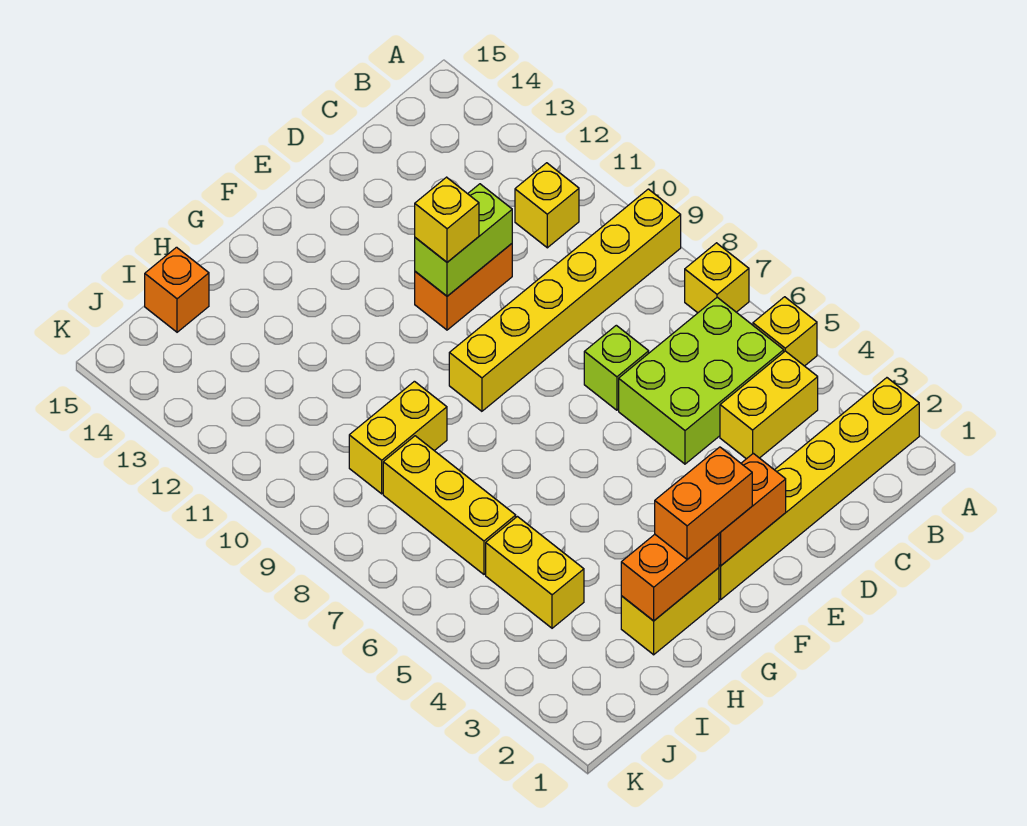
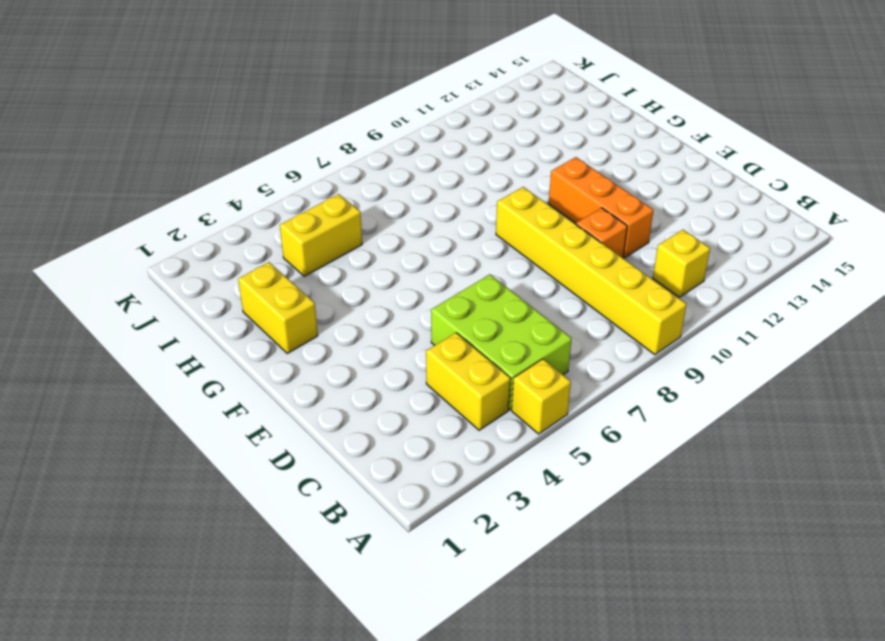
orange 1x1 brick [576,208,627,258] -> orange 1x1 brick moved to [145,247,209,332]
orange 1x3 brick [549,157,653,258] -> orange 1x2 brick [415,244,512,330]
none -> yellow 1x6 brick [719,378,919,600]
none -> yellow 1x1 brick [685,243,749,313]
none -> lime 1x1 brick [584,325,649,410]

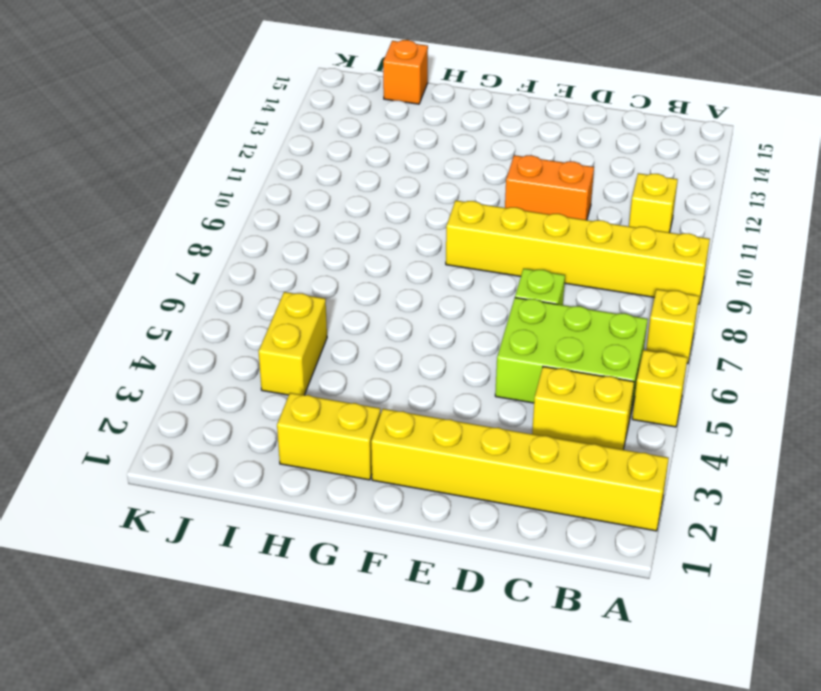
none -> yellow 1x2 brick [349,381,447,494]
none -> yellow 1x3 brick [383,436,516,574]
none -> lime 1x2 brick [415,184,512,296]

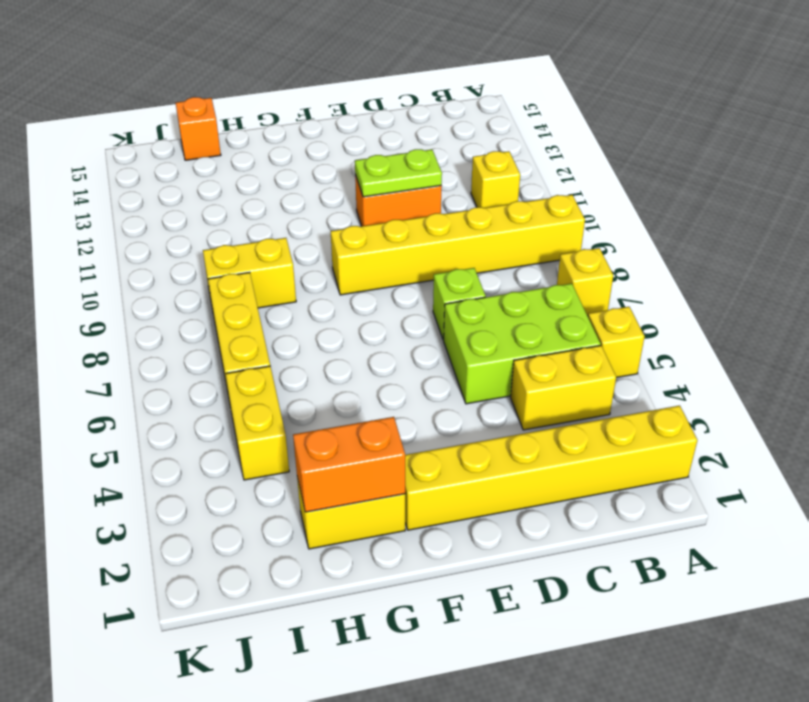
lime 1x2 plate [355,149,442,197] -> lime 1x2 brick [415,184,512,296]
none -> orange 1x2 brick [719,453,786,566]
none -> yellow 1x1 brick [415,177,479,262]
none -> orange 1x2 brick [655,447,752,559]

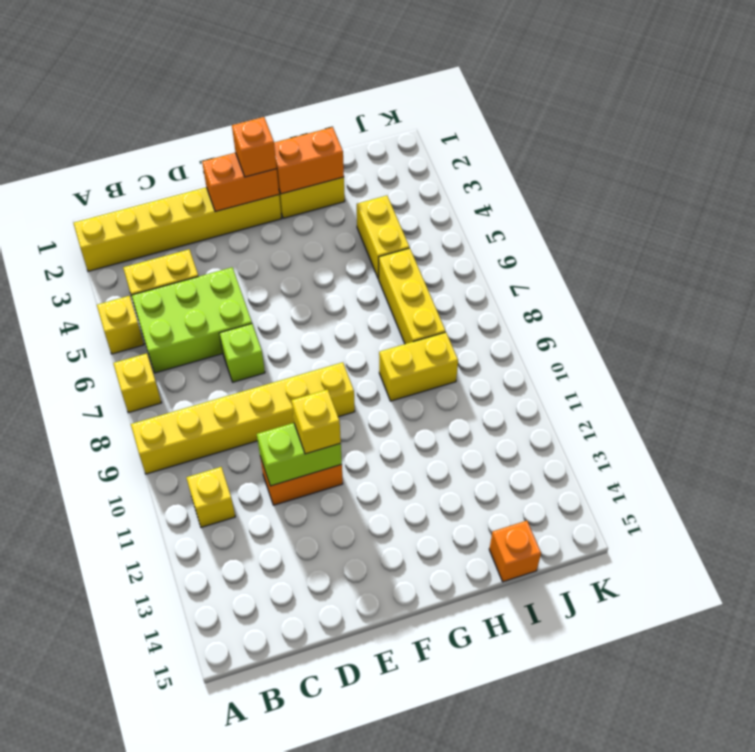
orange 1x1 brick [232,117,277,177] -> orange 1x2 brick [655,447,752,559]

